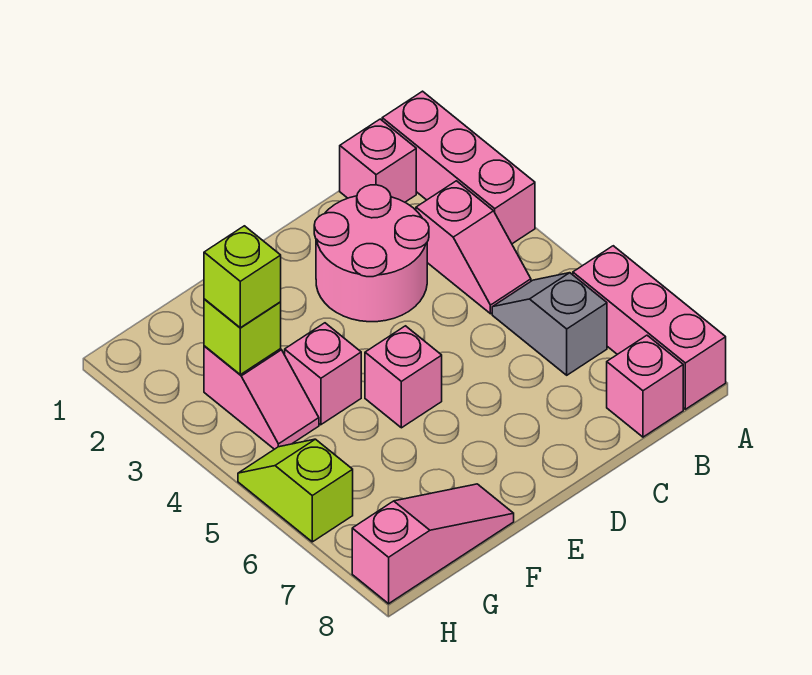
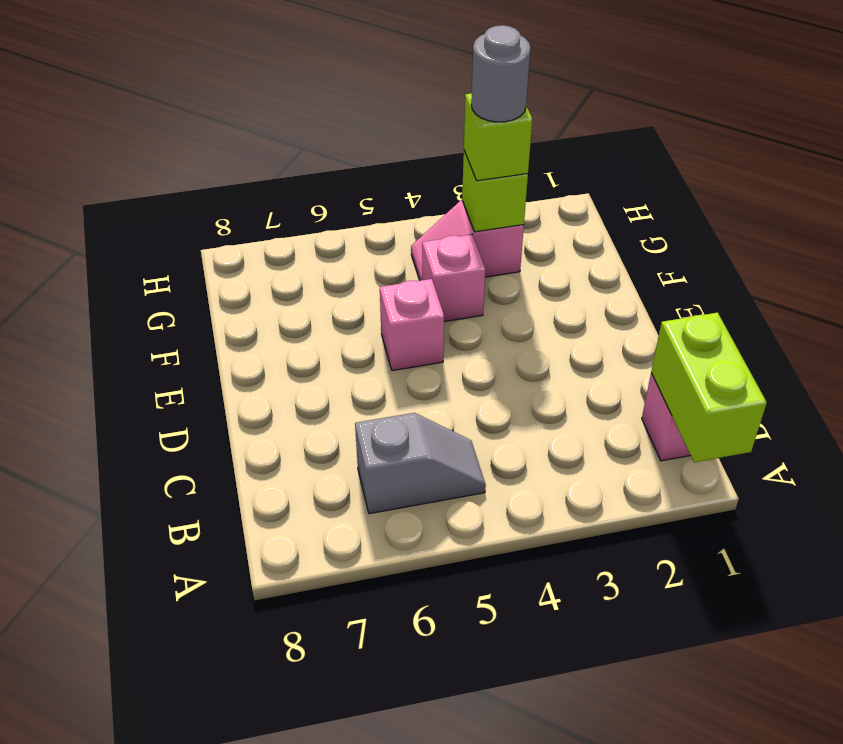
lime 1x2 brick [651,313,767,462] -> none
grey 1x1 round brick [471,25,530,122] -> none
none -> pink 1x3 brick [382,91,535,244]
none -> pink 1x3 brick [573,246,726,409]
none -> pink 1x2 slope [416,181,531,314]

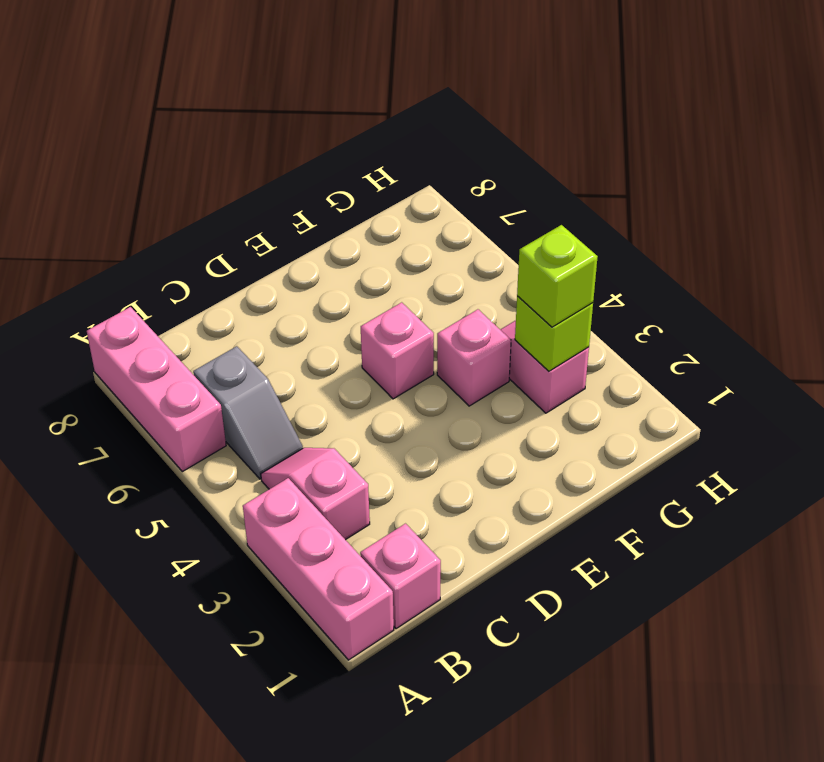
none -> pink 1x1 brick [607,335,683,437]
none -> pink 2x2 round brick [314,185,429,322]
none -> pink 1x3 slope [352,484,514,604]

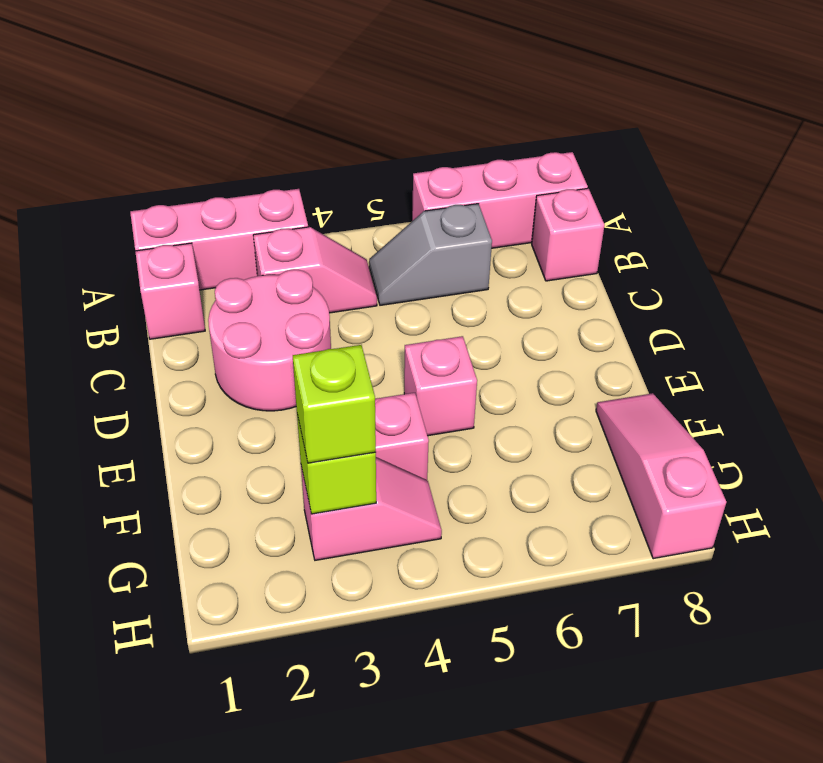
none -> lime 1x2 slope [238,439,353,542]

